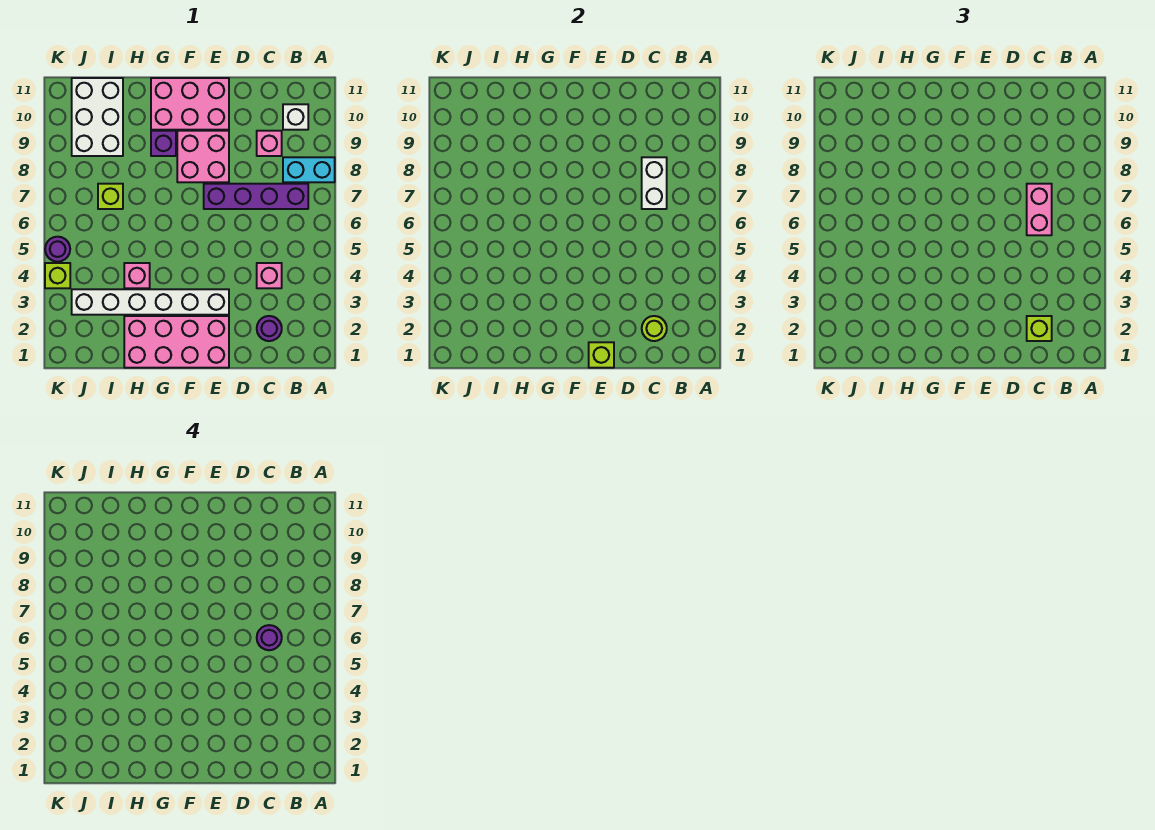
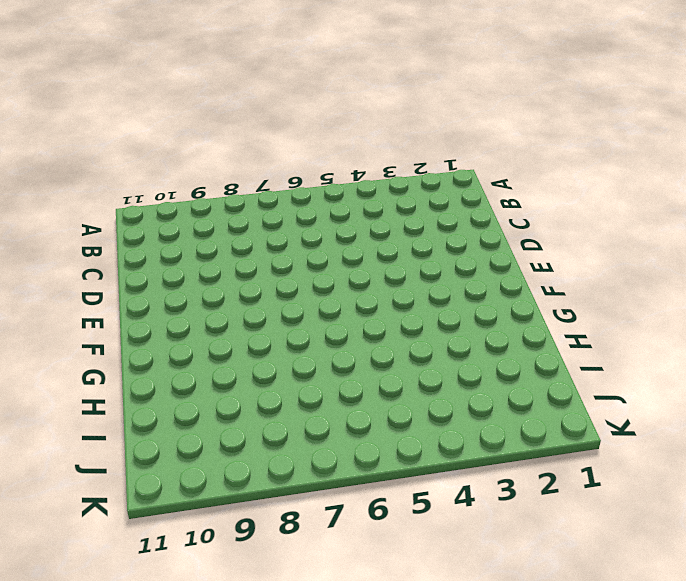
none -> cyan 1x2 brick [283,157,335,182]
none -> purple 1x4 brick [204,184,308,209]
none -> white 1x1 brick [283,104,308,130]

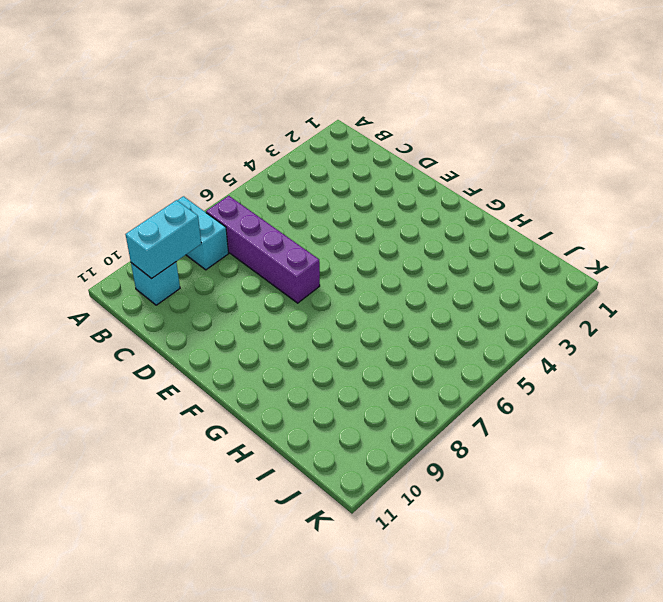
cyan 1x2 brick [125,200,201,279] -> none
cyan 1x1 brick [131,262,180,305] -> white 1x1 brick [283,104,308,130]
none -> purple 1x1 round brick [257,316,282,341]
none -> pink 1x1 brick [257,263,282,288]
none -> pink 1x1 brick [257,131,282,156]

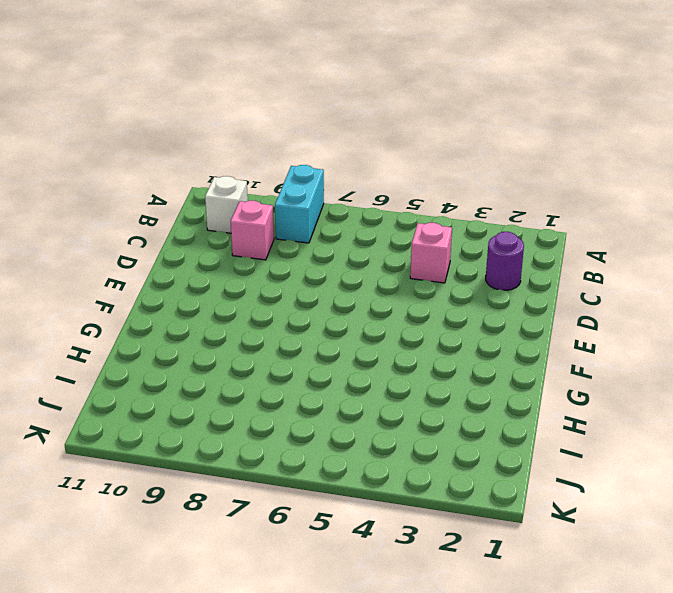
none -> purple 1x4 brick [204,184,308,209]
none -> pink 2x4 brick [124,316,229,368]
none -> white 1x6 brick [72,289,229,315]

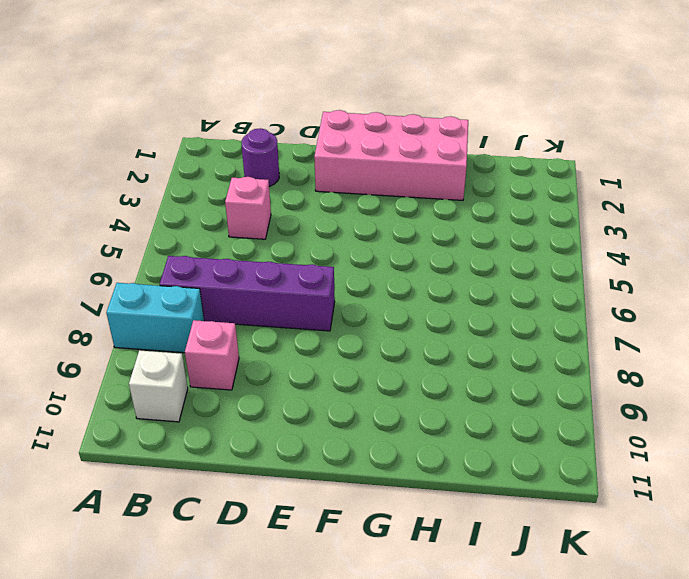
none -> white 1x6 brick [72,289,229,315]
none -> pink 2x2 brick [177,131,229,182]
none -> pink 2x3 brick [151,78,229,130]

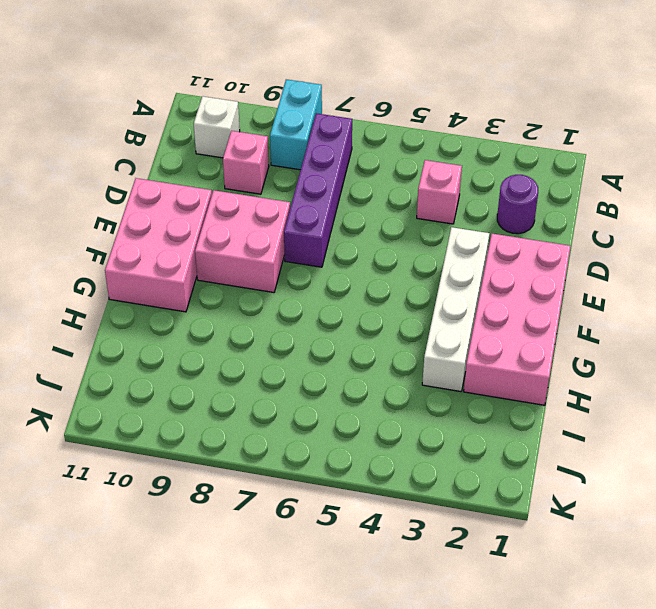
white 1x4 brick [422,227,489,392] -> white 1x6 brick [72,289,229,315]
none -> purple 1x1 brick [151,131,176,156]
none -> pink 1x1 brick [124,263,150,288]
none -> lime 1x1 brick [98,184,123,209]

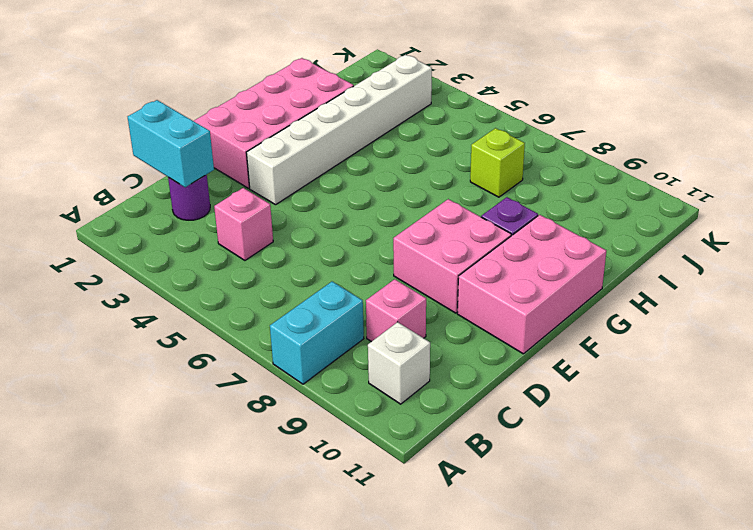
cyan 1x2 brick [128,100,214,187] -> lime 1x1 round brick [642,316,667,341]
none -> purple 1x4 brick [204,184,308,209]
none -> pink 1x1 brick [124,263,150,288]
none -> white 2x3 brick [72,78,123,156]

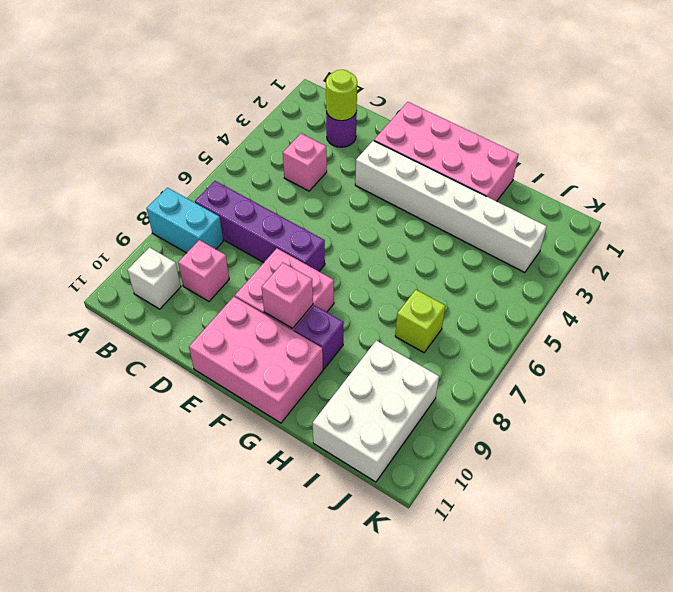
pink 1x1 brick [262,263,313,328] -> pink 1x1 brick moved to [124,263,150,288]
none -> lime 1x1 brick [45,263,70,288]
none -> purple 1x1 round brick [45,237,70,262]
none -> white 1x2 brick [642,157,667,209]

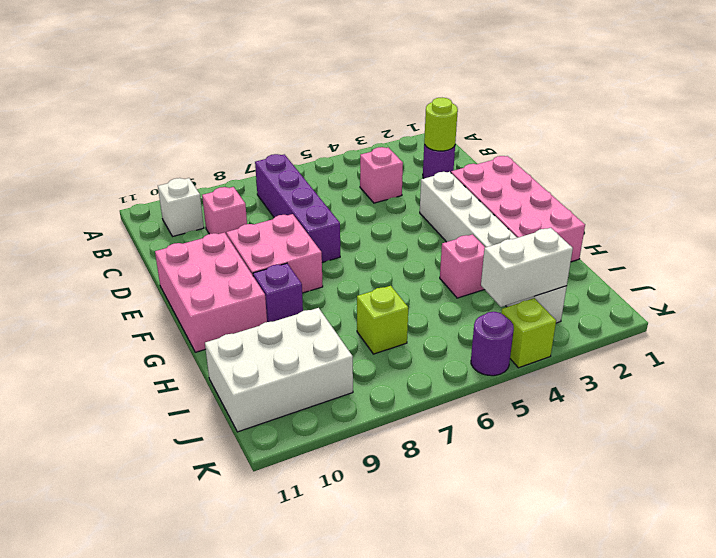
white 1x2 brick [481,228,573,307] -> white 1x2 brick moved to [642,157,667,209]
none -> cyan 1x2 brick [283,157,335,182]
none -> lime 1x1 brick [589,342,614,368]
none -> lime 1x1 brick [1027,316,1052,341]

